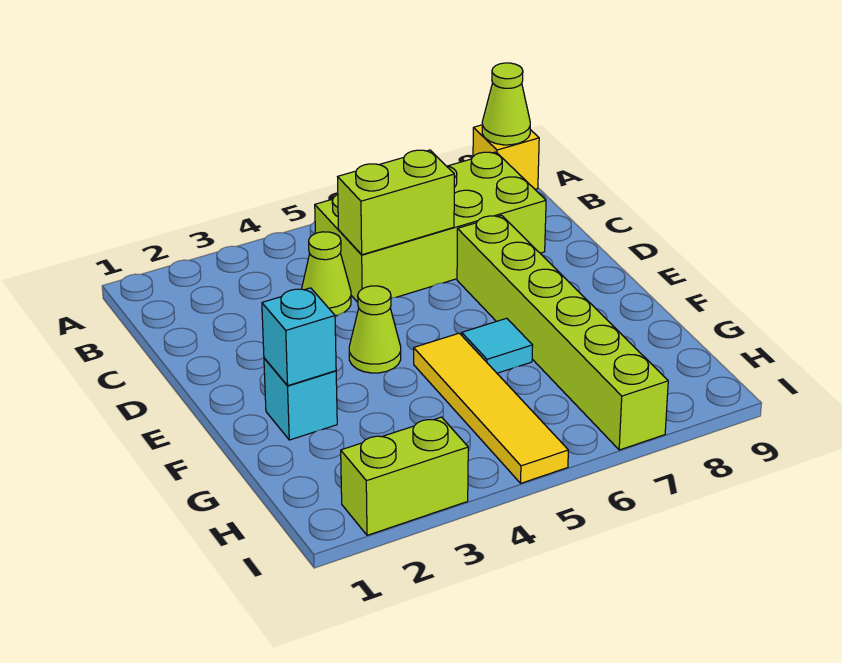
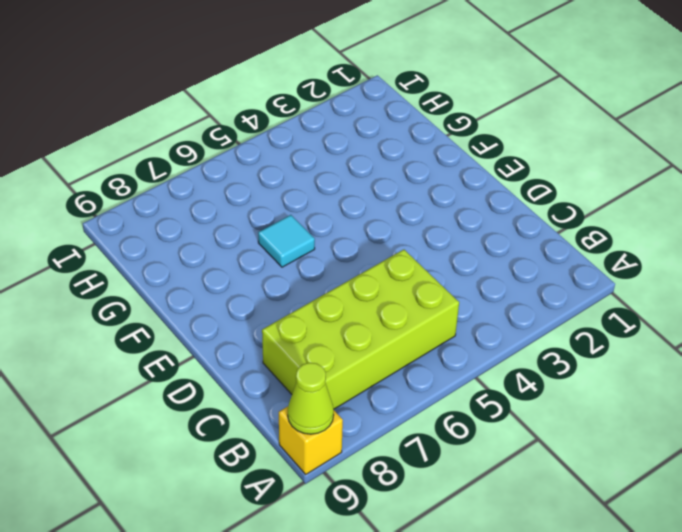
none -> lime 1x1 cone [302,232,351,316]
none -> lime 1x6 brick [457,215,668,450]
none -> lime 1x1 cone [349,286,401,373]

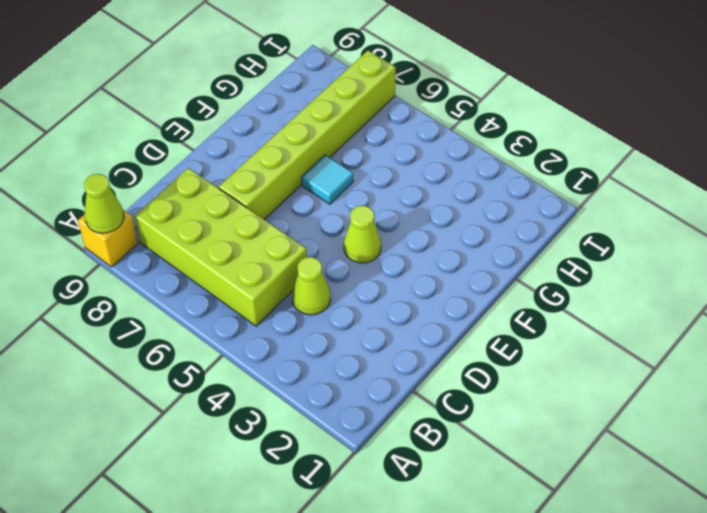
none -> cyan 1x1 brick [264,358,337,440]
none -> yellow 1x4 tile [414,333,568,483]
none -> lime 1x2 brick [341,417,468,535]

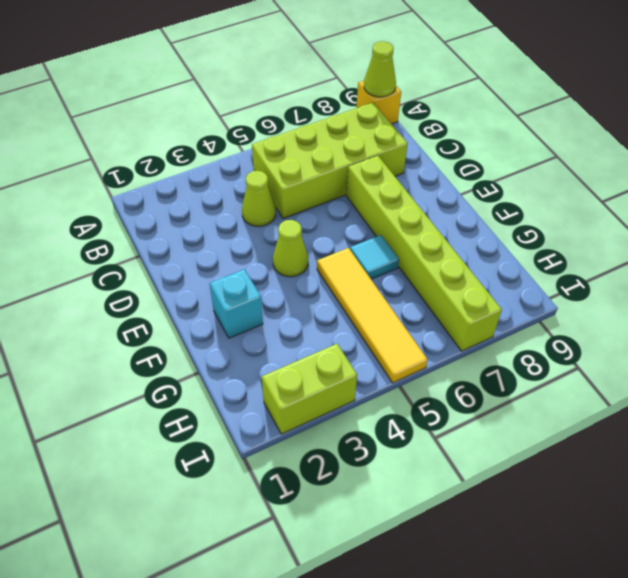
none -> lime 1x2 brick [338,150,454,255]
none -> cyan 1x1 brick [262,288,336,386]

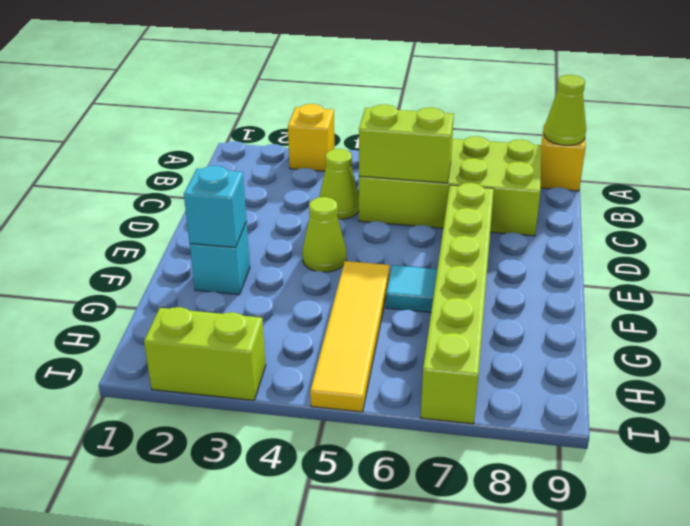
yellow 1x1 brick [288,104,334,171] -> none

